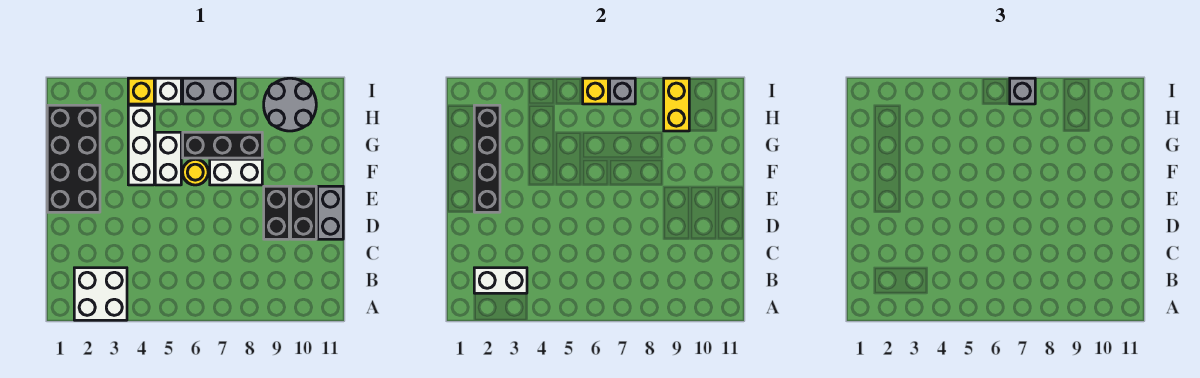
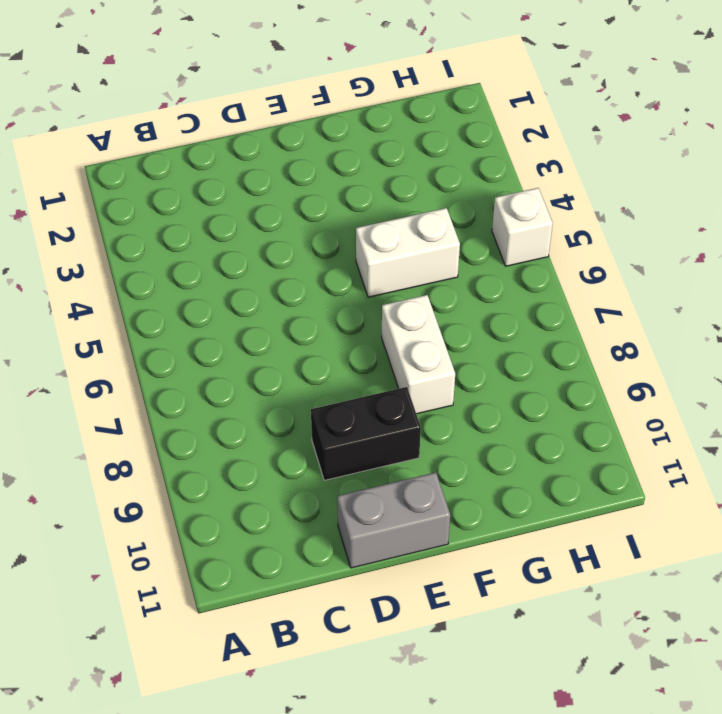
none -> white 2x2 brick [74,268,127,320]
none -> black 1x2 brick [291,186,316,239]
none -> black 2x4 brick [47,105,100,212]

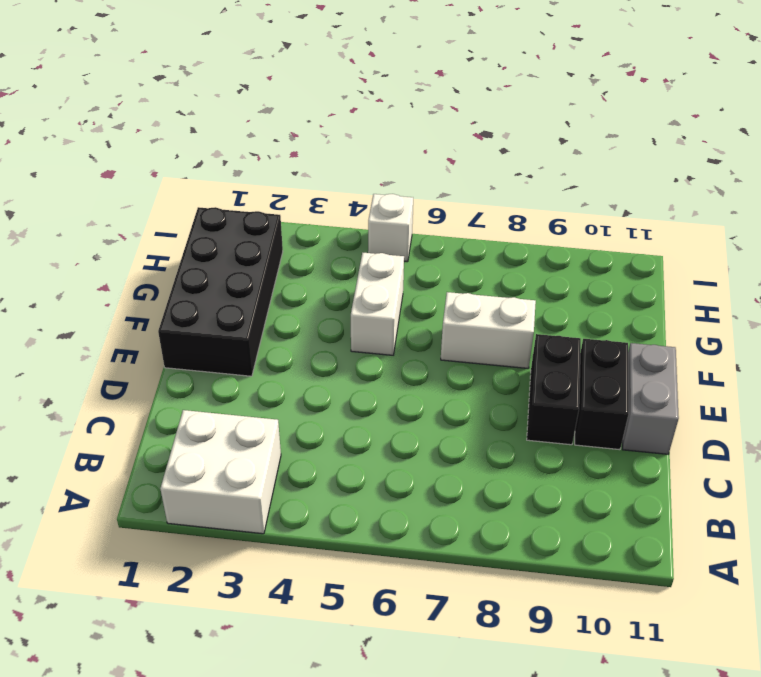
none -> white 1x3 brick [128,105,154,185]
none -> yellow 1x1 round brick [183,159,208,185]
none -> black 1x3 brick [183,132,262,158]

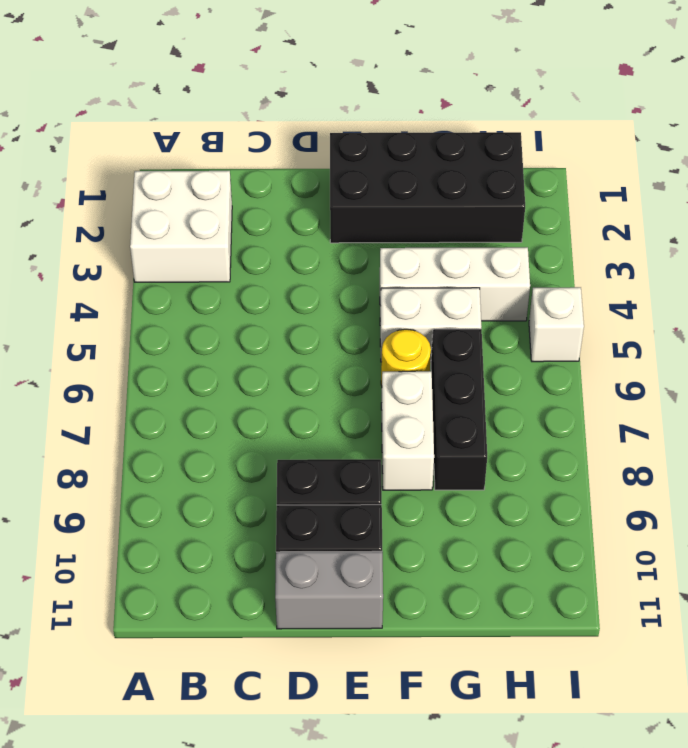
none -> grey 2x2 round brick [264,78,316,131]
none -> yellow 1x1 brick [128,78,154,104]
none -> grey 1x2 brick [183,78,235,104]

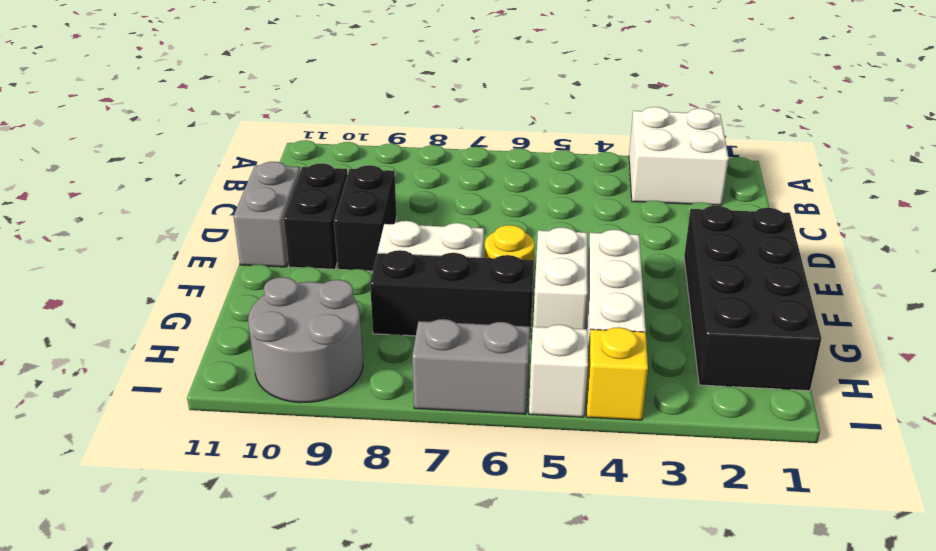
none -> white 1x2 brick [474,268,527,293]
none -> black 1x4 brick [474,105,500,212]
none -> yellow 1x2 brick [664,78,689,131]

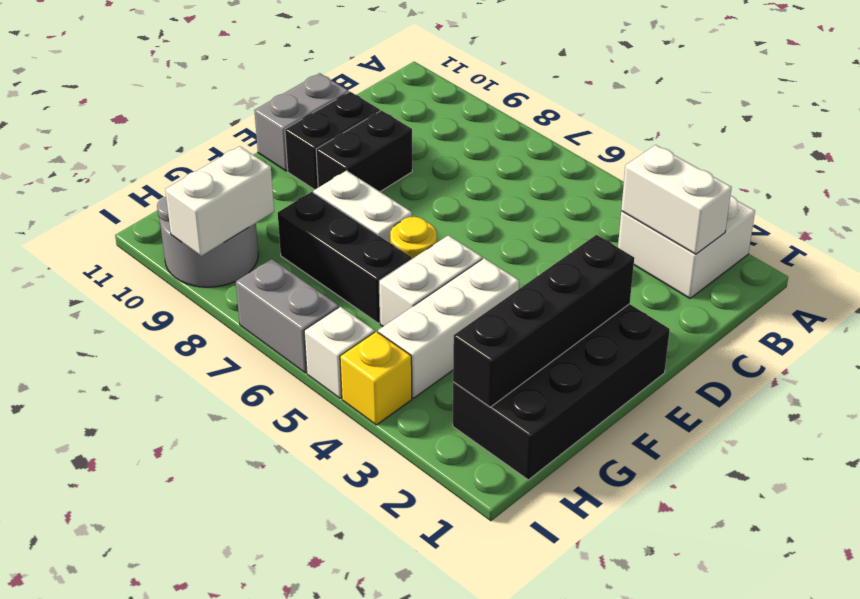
white 1x2 brick [165,146,274,256] -> yellow 1x2 brick [664,78,689,131]
none -> yellow 1x1 brick [583,78,608,104]
none -> grey 1x1 brick [610,78,635,104]
none -> grey 1x1 brick [1010,78,1035,104]

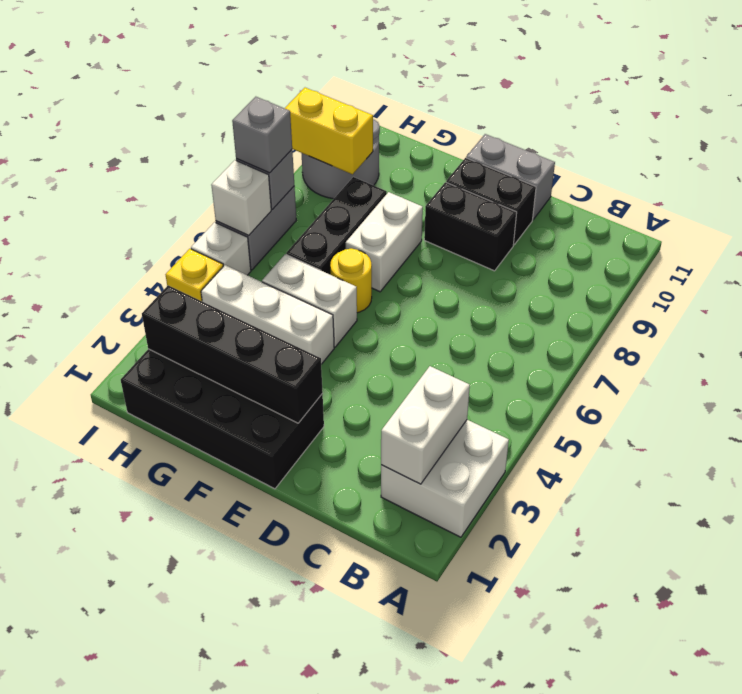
white 1x1 brick [211,160,271,235] -> yellow 1x1 brick [583,78,608,104]

